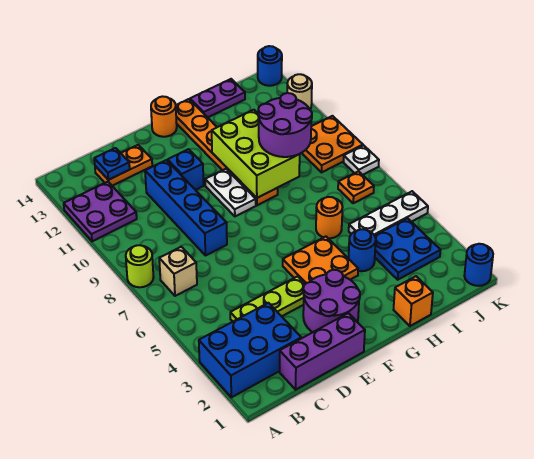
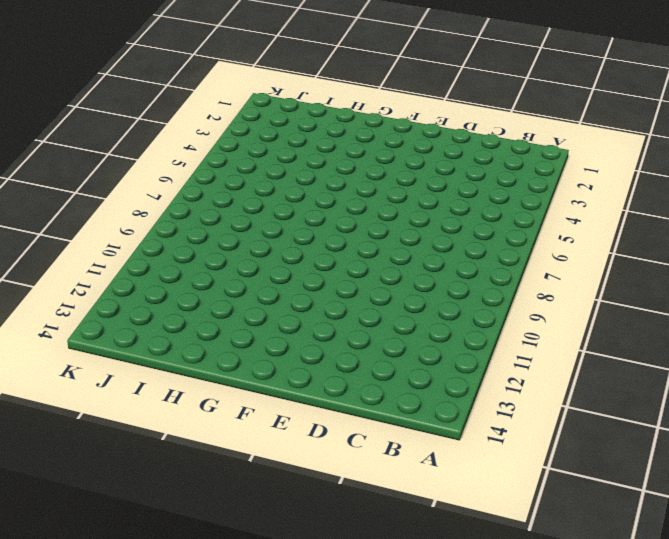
none -> blue 2x3 brick [199,303,301,397]
none -> lime 1x1 round brick [126,245,154,287]
none -> purple 2x2 plate [64,182,137,241]

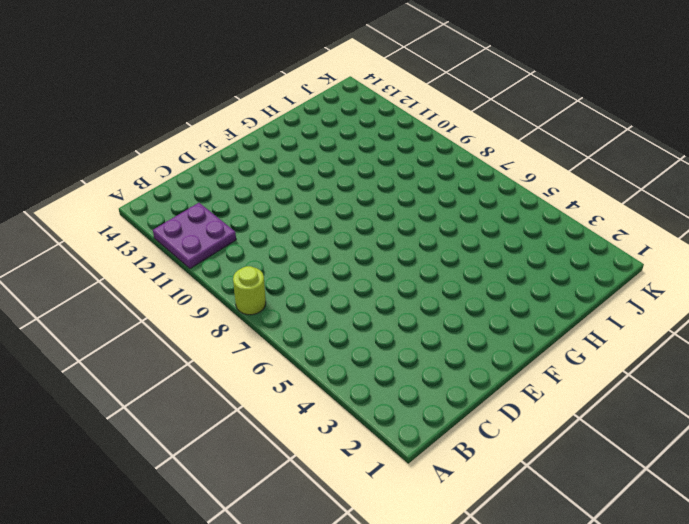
none -> blue 2x3 brick [199,303,301,397]
none -> tan 1x1 brick [159,247,197,296]
none -> purple 1x3 brick [280,313,365,390]

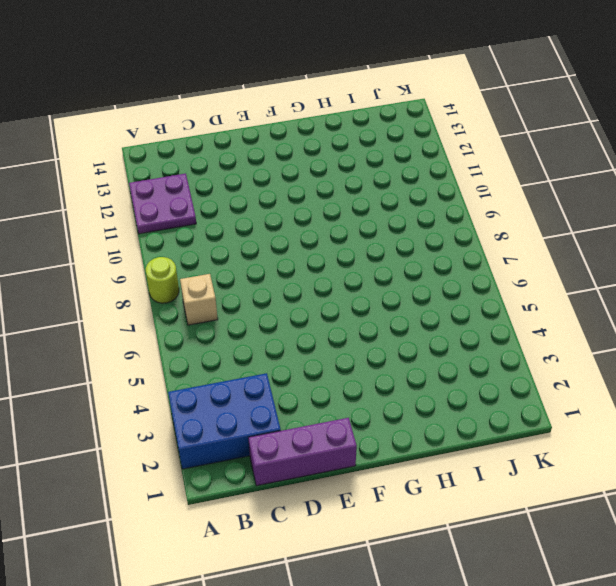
none -> lime 1x3 plate [230,276,305,321]
none -> orange 1x2 plate [95,145,152,186]
none -> blue 1x4 brick [145,160,227,256]

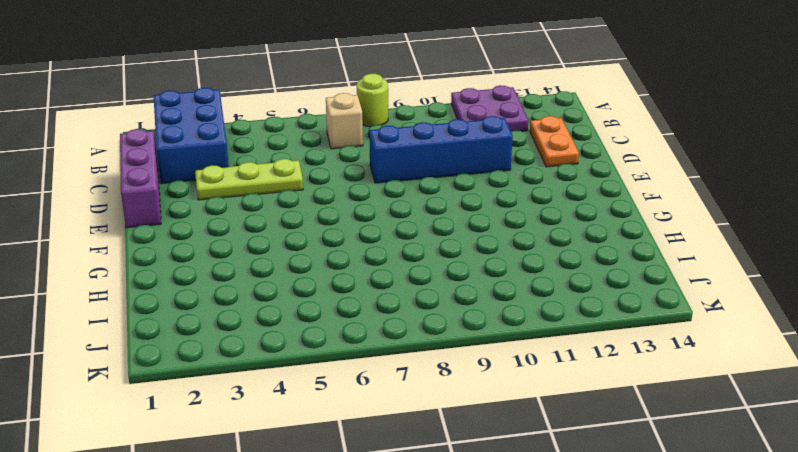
lime 1x3 plate [195,159,303,200] -> lime 1x3 plate turned to [230,276,305,321]
none -> purple 2x2 round brick [303,270,360,332]
none -> blue 1x1 brick [168,149,204,190]
none -> orange 2x2 plate [283,237,358,284]

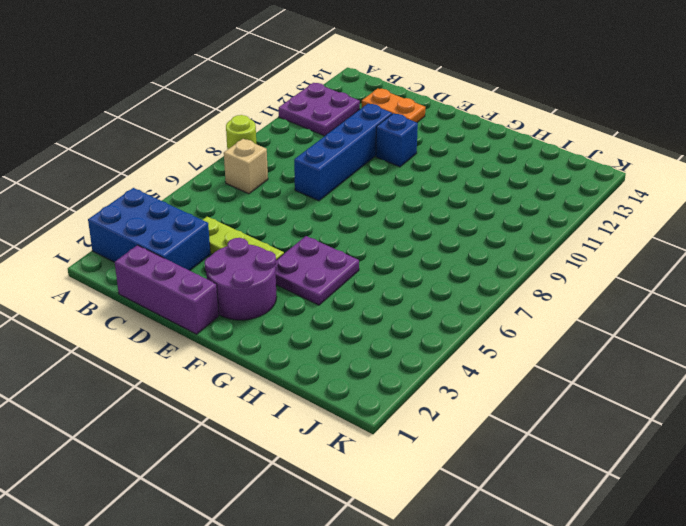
purple 2x2 plate [275,236,359,305] -> orange 2x2 plate [283,237,358,284]
none -> white 1x2 plate [205,169,256,216]
none -> orange 1x1 round brick [151,96,177,137]
none -> orange 1x6 plate [176,99,278,205]

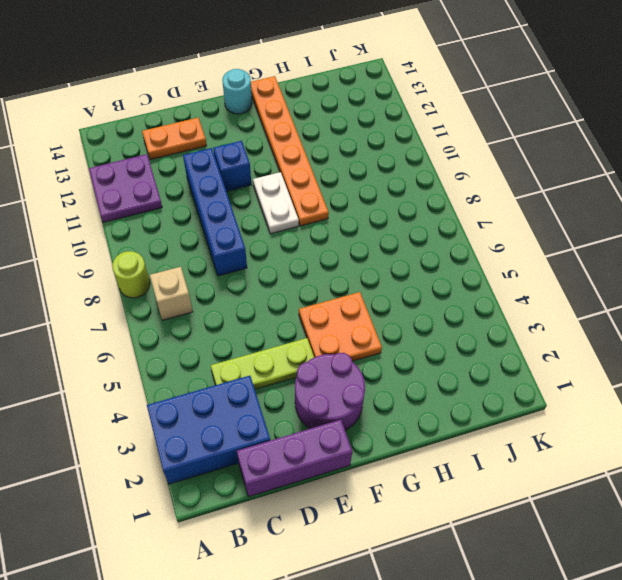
cyan 1x1 round brick [222,69,252,114] -> orange 1x1 round brick [151,96,177,137]
none -> orange 1x1 brick [394,276,433,326]
none -> blue 1x1 round brick [349,229,376,271]
none -> orange 1x1 round brick [316,197,343,238]

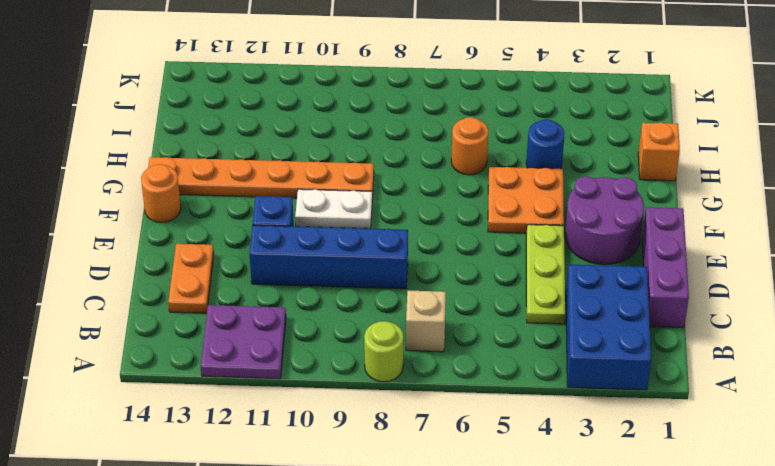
none -> purple 1x2 plate [190,79,245,117]
none -> blue 2x2 plate [375,218,441,280]
none -> white 1x3 plate [349,191,428,236]

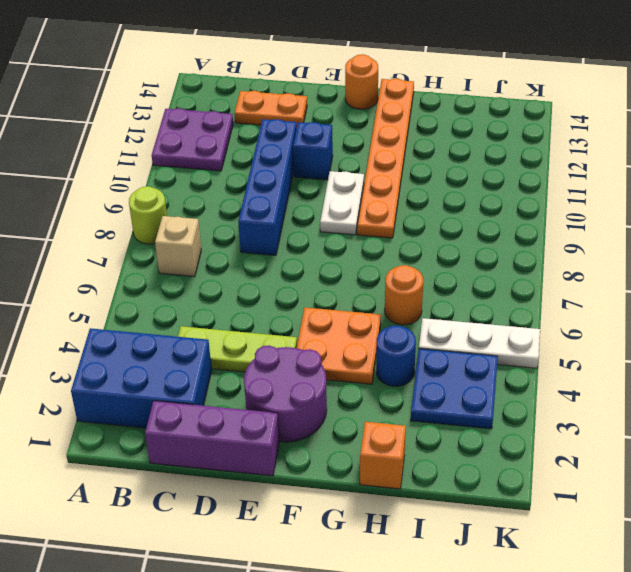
none -> purple 1x2 plate [190,79,245,117]
none -> orange 1x1 plate [338,171,374,203]
none -> orange 2x2 plate [302,116,363,172]

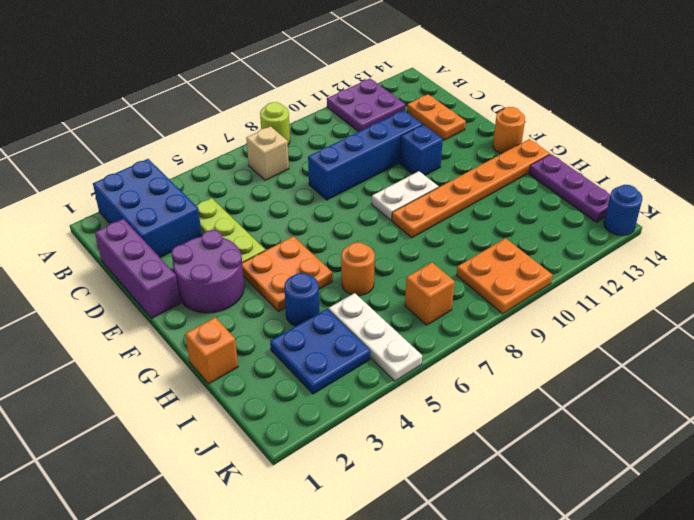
purple 1x3 plate [529,154,610,222] -> purple 1x2 plate [190,79,245,117]
orange 1x1 brick [405,263,455,325] -> orange 1x1 plate [338,171,374,203]
none -> blue 1x1 round brick [464,244,493,286]
none -> white 1x1 plate [343,145,379,175]
none -> tan 1x1 round brick [287,74,312,109]

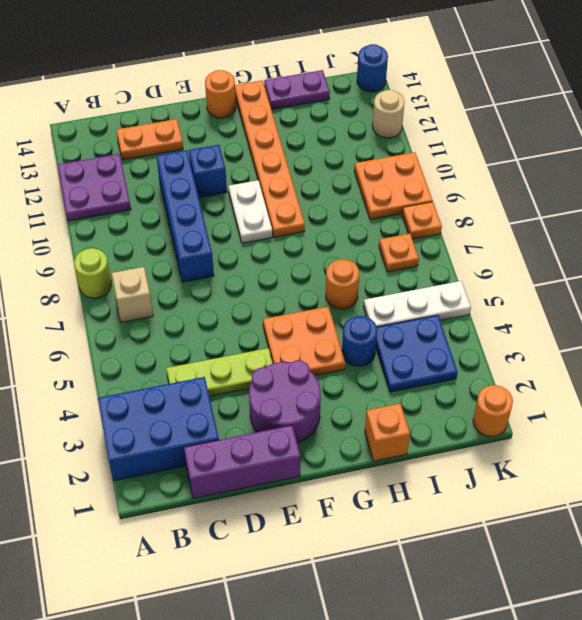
orange 1x1 round brick [473,385,513,437] -> blue 1x1 round brick [464,244,493,286]
orange 1x1 plate [402,202,442,239] -> white 1x1 plate [343,145,379,175]
none -> blue 1x1 plate [94,148,130,180]
none -> lime 2x3 brick [212,110,300,198]
none -> purple 2x2 round brick [258,93,312,157]

